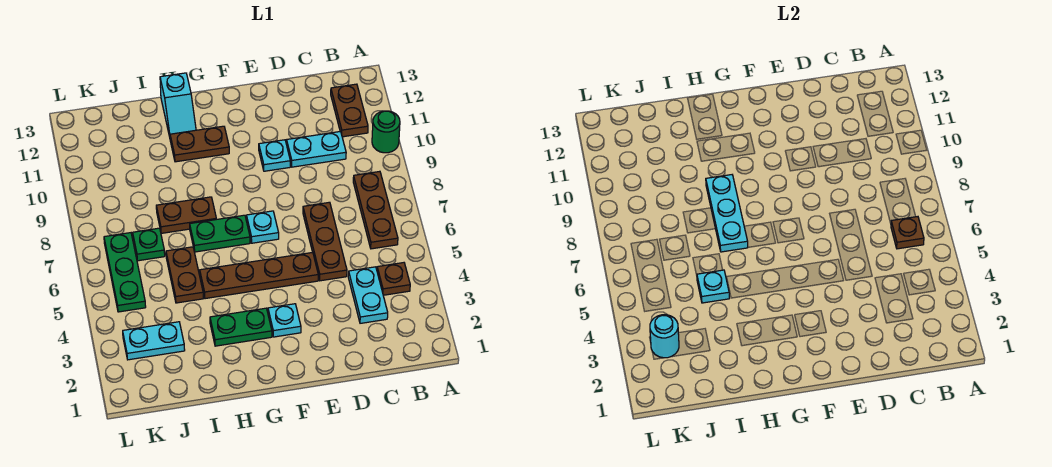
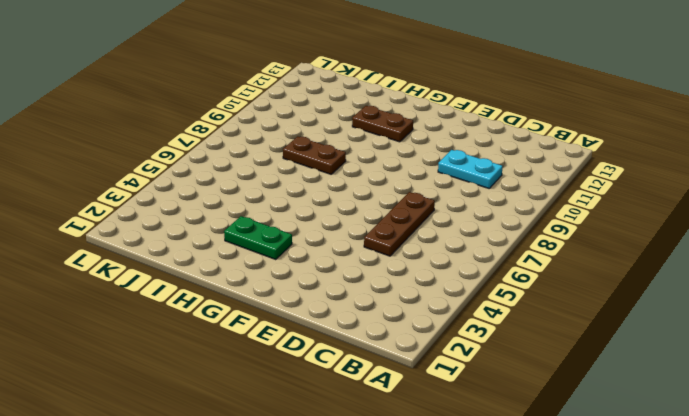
none -> green 1x1 round brick [372,111,400,153]
none -> brown 1x1 plate [377,263,410,295]
none -> brown 1x3 plate [353,171,398,249]

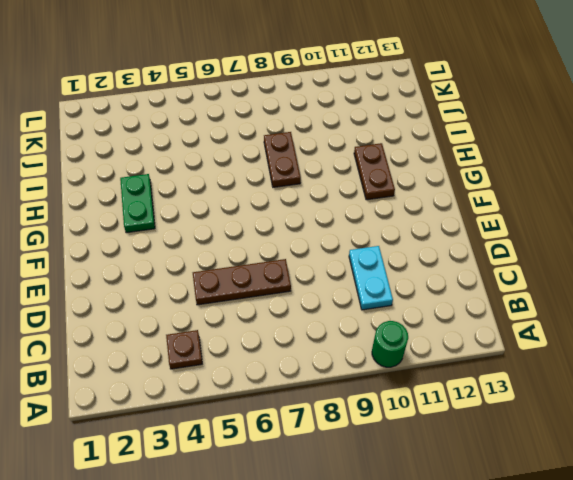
none -> brown 1x3 plate [353,171,398,249]
none -> brown 1x2 plate [331,84,368,137]
none -> cyan 1x2 plate [348,267,388,323]

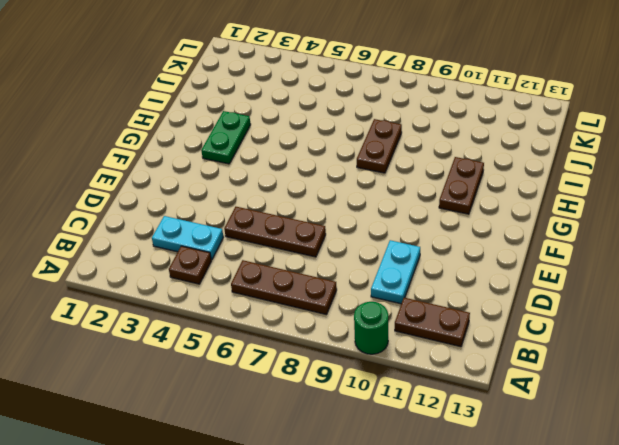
none -> brown 1x4 plate [200,252,318,299]
none -> cyan 1x1 plate [259,140,290,171]
none -> cyan 1x1 plate [268,304,301,337]

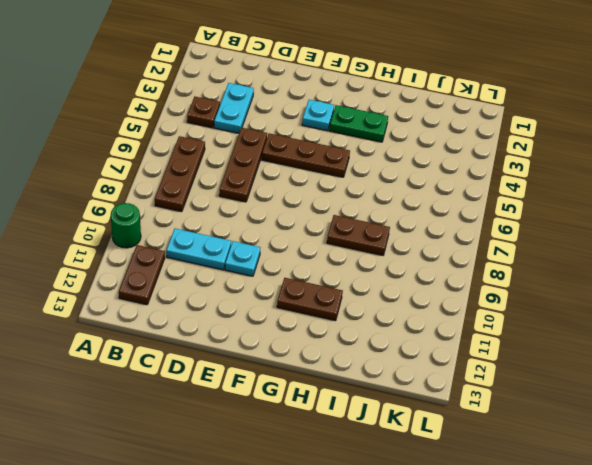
brown 1x3 plate [262,133,350,177] -> brown 1x4 plate [200,252,318,299]
none -> cyan 1x1 plate [246,211,279,243]
none -> green 1x2 plate [190,215,250,252]
none -> cyan 1x2 slope [160,73,196,137]

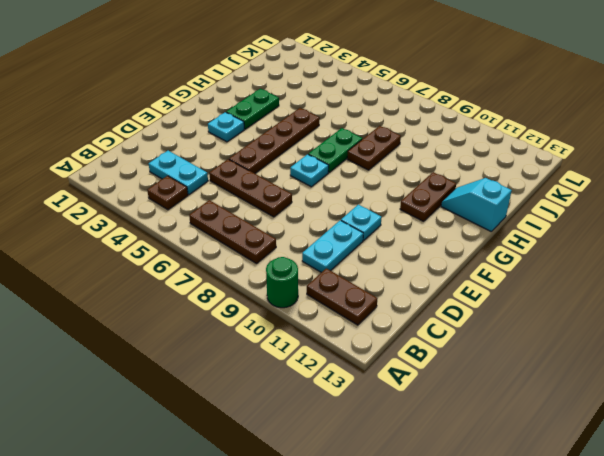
none -> brown 1x2 plate [166,247,203,303]
none -> cyan 1x2 plate [123,322,185,360]
none -> green 1x1 plate [133,228,165,261]

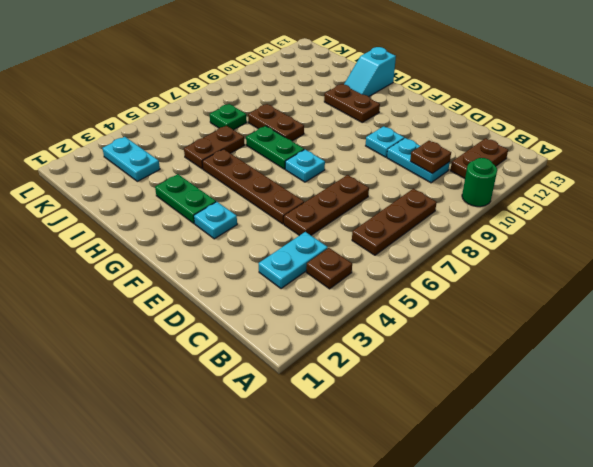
brown 1x1 plate [410,141,451,174] -> brown 1x1 plate moved to [891,217,924,249]
none -> green 1x3 plate [104,233,146,312]
none -> cyan 1x3 plate [706,175,748,252]
none -> cyan 1x1 plate [697,270,729,303]

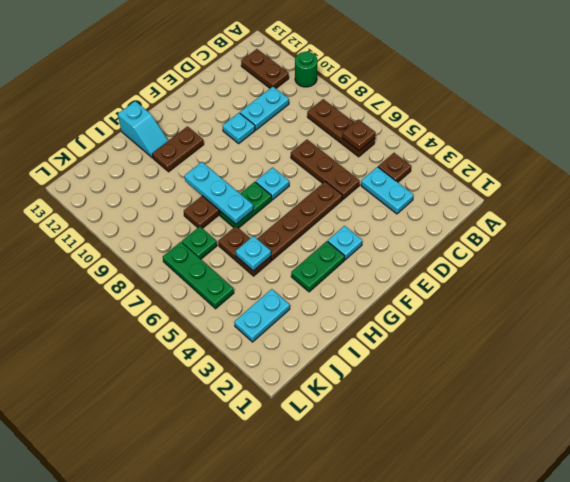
none -> cyan 1x1 round brick [650,315,679,358]

